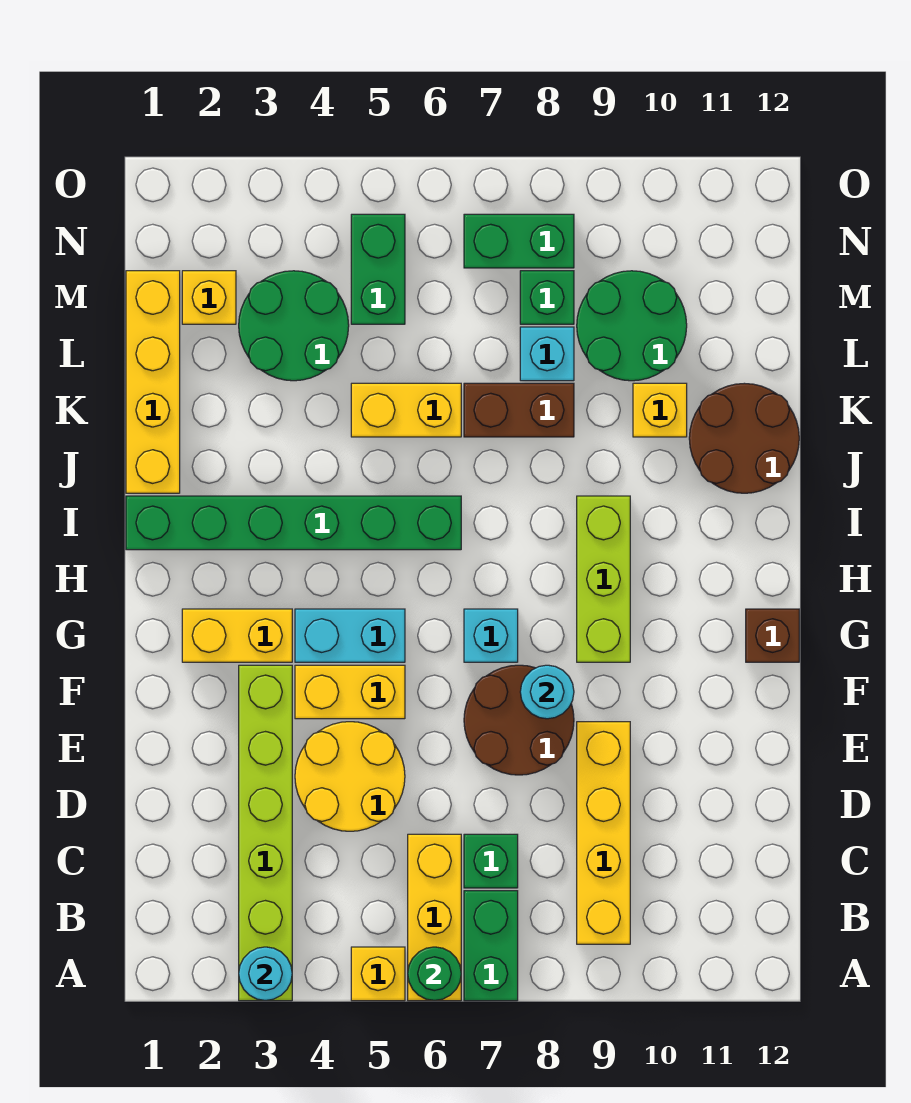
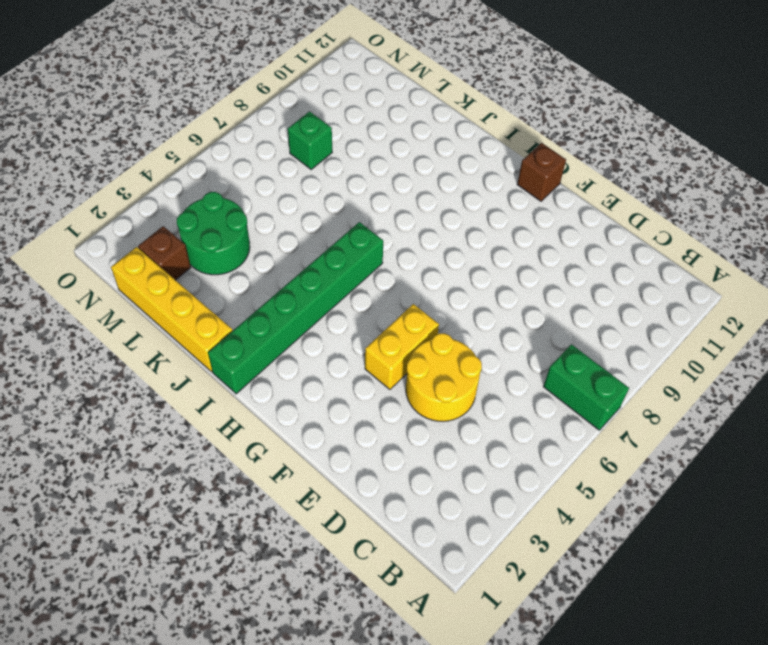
brown 1x1 brick [138,226,191,280] -> yellow 1x1 brick [182,271,236,324]
none -> lime 1x6 brick [239,665,292,1001]
none -> yellow 1x1 brick [351,947,405,1001]
none -> yellow 1x3 brick [408,834,461,1001]
none -> yellow 1x4 brick [577,722,630,944]

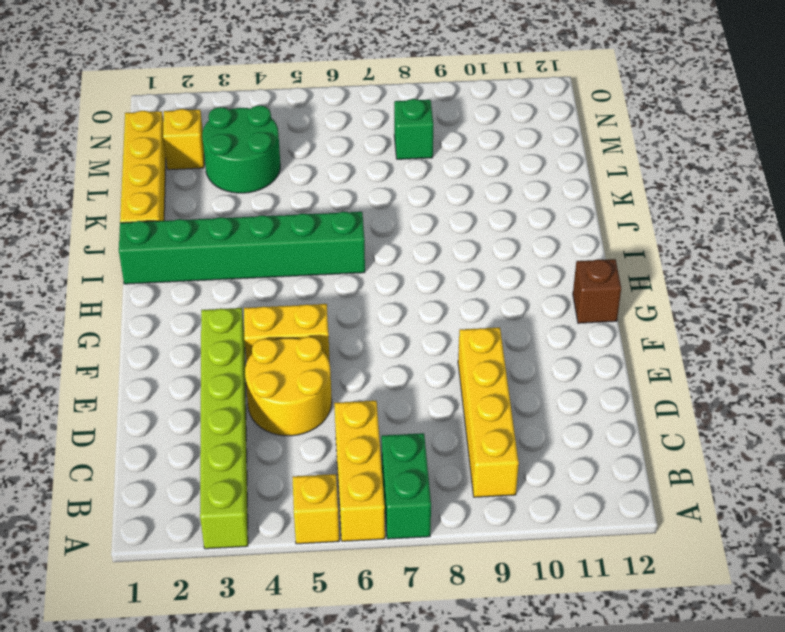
none -> green 1x1 brick [464,834,518,888]
none -> brown 2x2 round brick [464,665,574,775]
none -> yellow 1x2 brick [182,609,292,662]
none -> cyan 1x2 brick [295,609,405,662]

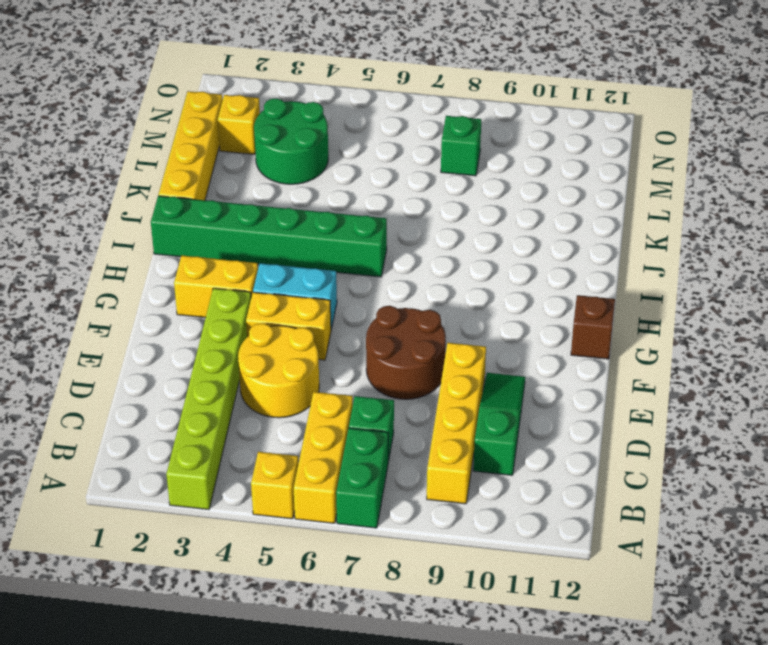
green 1x3 slope [473,373,525,475] -> none
none -> cyan 1x1 brick [464,609,518,662]
none -> lime 1x3 brick [577,496,630,662]
none -> brown 2x2 round brick [689,383,799,493]
none -> yellow 1x2 brick [351,383,461,437]

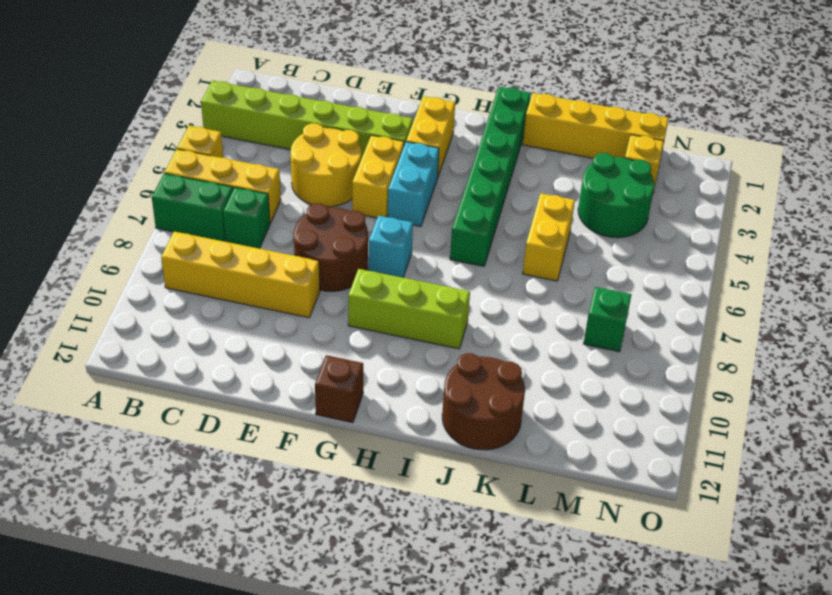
none -> brown 1x2 brick [464,383,574,437]
none -> yellow 1x1 brick [633,383,687,437]
none -> cyan 1x1 brick [520,327,574,381]
none -> green 2x2 round brick [577,271,687,381]

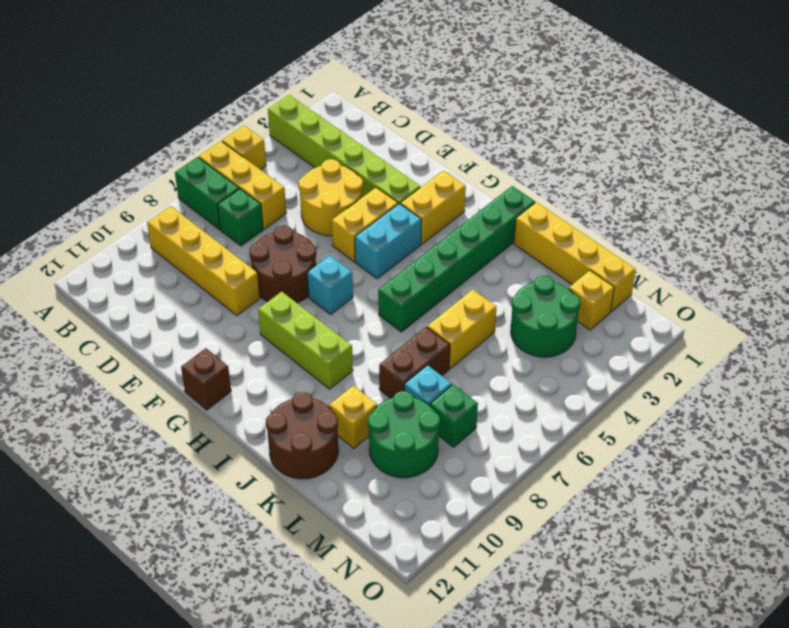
none -> green 1x2 brick [351,214,405,324]
none -> green 1x2 brick [464,214,574,268]
none -> cyan 1x1 round brick [239,947,292,1001]
none -> green 1x1 round brick [408,947,461,1001]

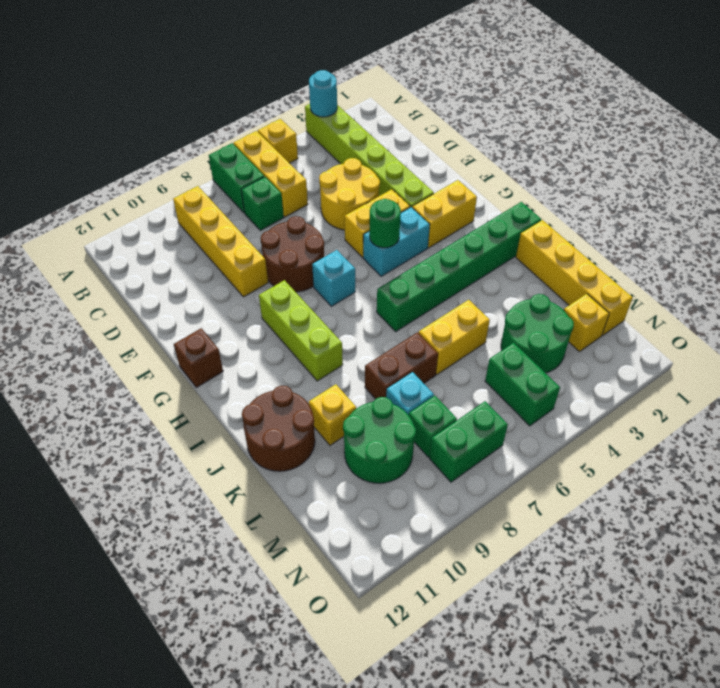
green 1x1 round brick [369,199,401,248] -> green 1x1 round brick moved to [408,947,461,1001]
none -> cyan 1x1 round brick [520,665,574,719]

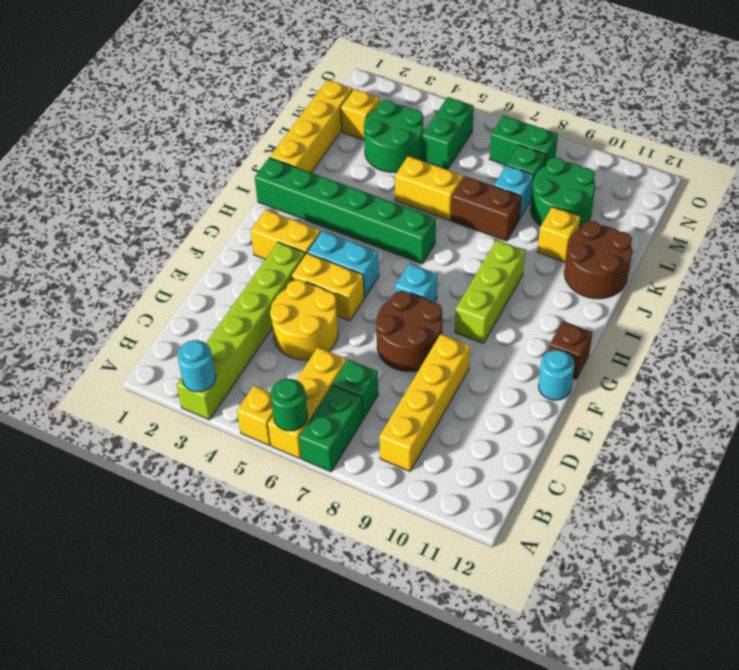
cyan 1x1 round brick [539,350,575,400] -> cyan 1x1 round brick moved to [520,665,574,719]

